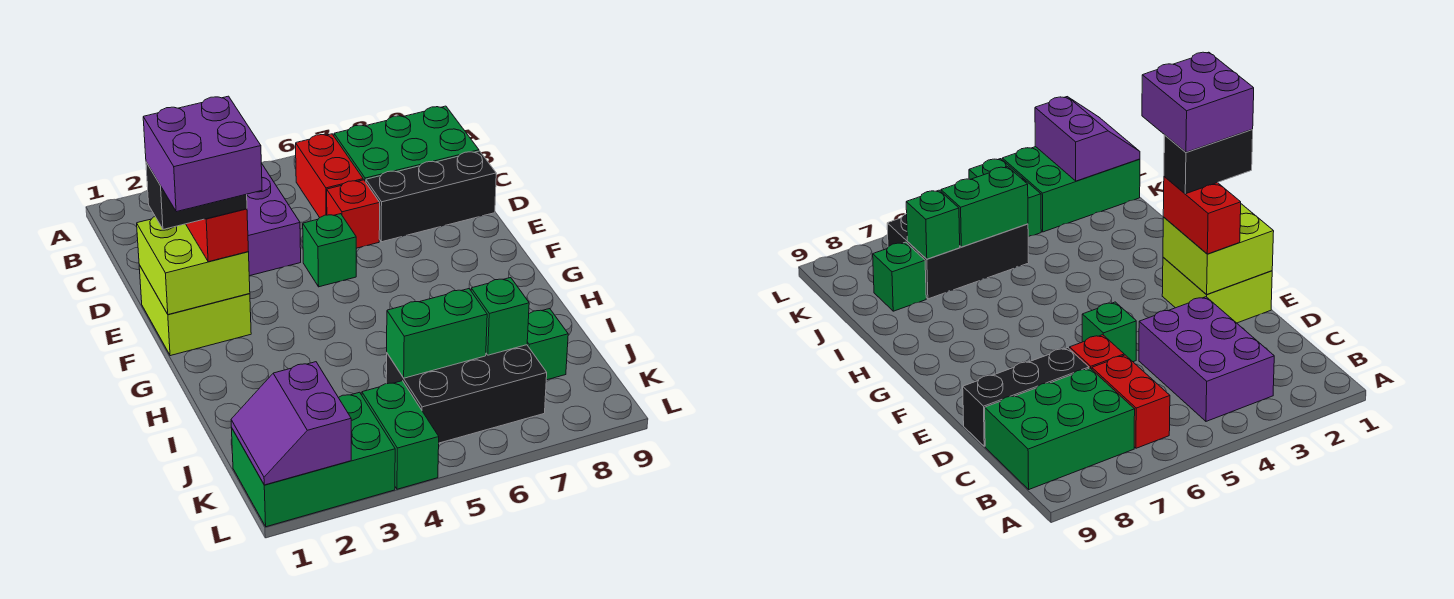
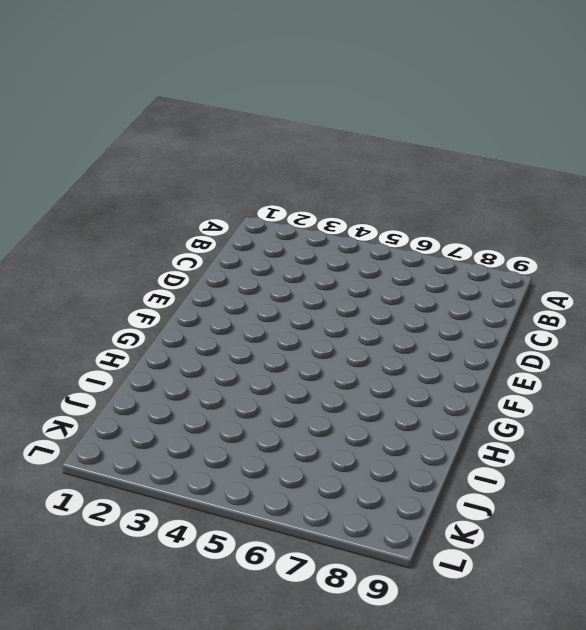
none -> purple 2x3 brick [247,163,301,276]
none -> red 1x2 brick [296,134,363,218]
none -> green 2x3 brick [334,106,479,182]

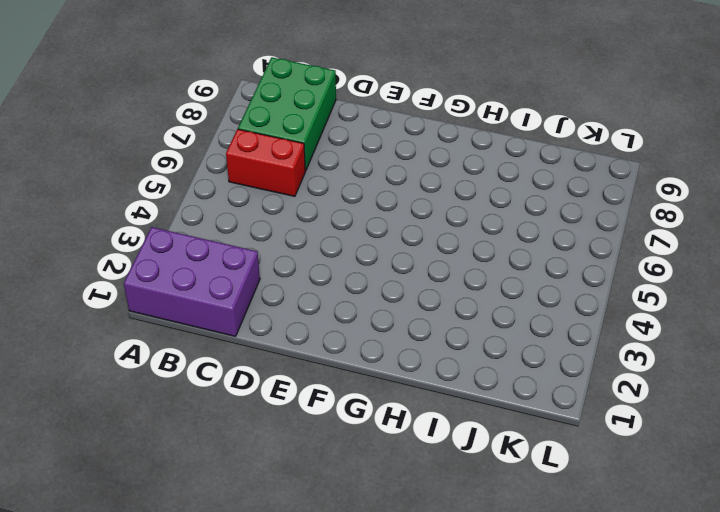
purple 2x3 brick [124,227,260,336] -> purple 2x3 brick moved to [247,163,301,276]
none -> red 1x1 brick [327,180,380,248]
none -> black 1x3 brick [366,151,496,242]
none -> lime 2x2 brick [139,265,251,356]

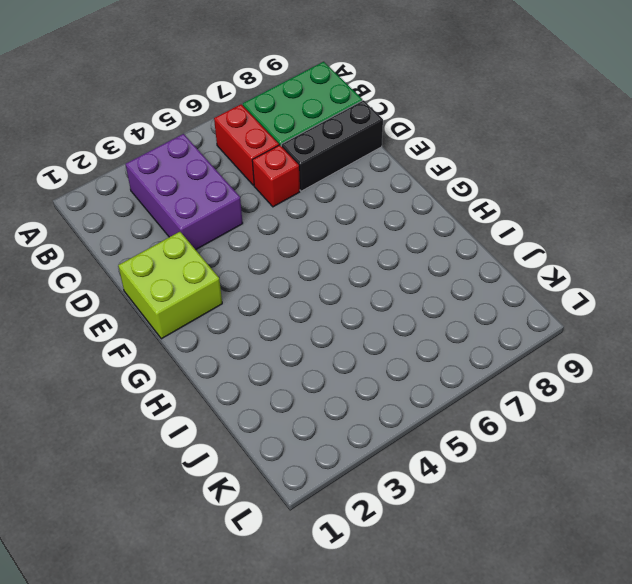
none -> green 1x1 brick [303,214,356,287]
none -> black 2x3 brick [386,345,547,443]
none -> green 1x1 brick [527,309,568,380]

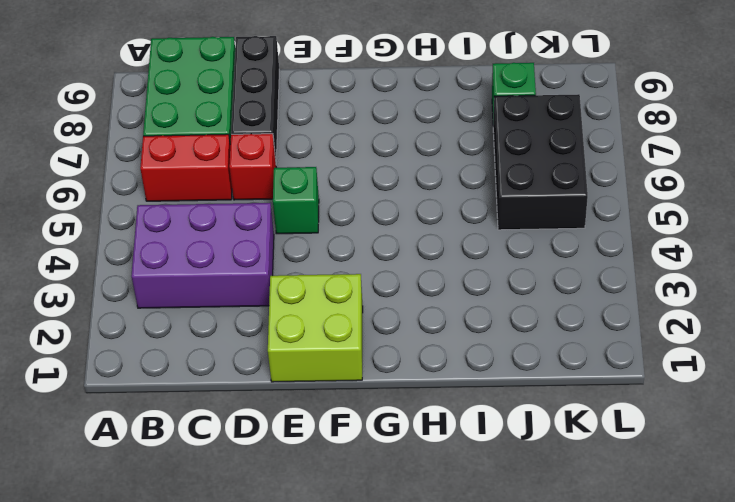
none -> green 2x3 brick [232,392,395,527]
none -> green 1x2 brick [362,381,439,489]
none -> lime 2x2 brick [137,217,250,314]

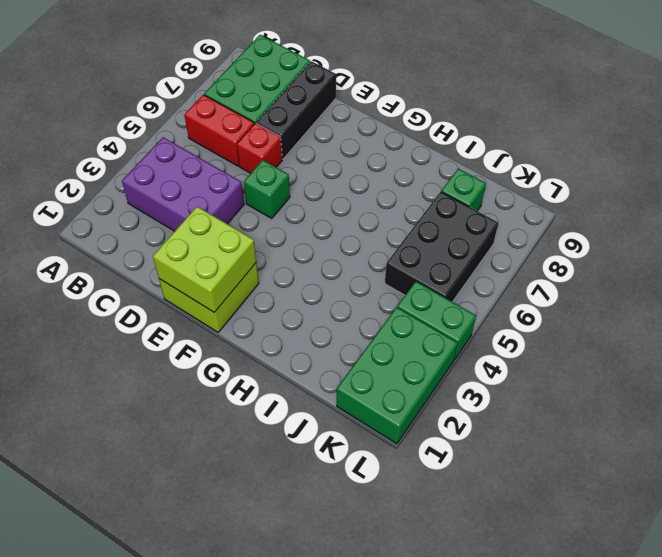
none -> green 1x2 brick [387,289,487,378]
none -> green 1x1 brick [471,278,529,355]
none -> purple 2x2 slope [231,362,351,485]

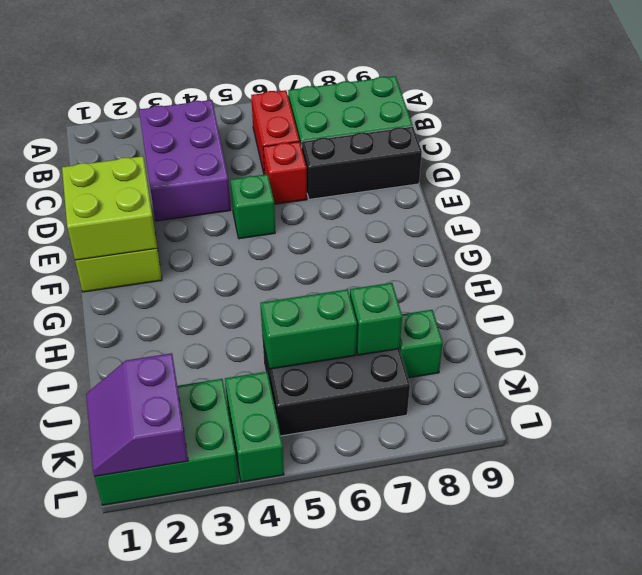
none -> red 1x2 brick [186,209,248,262]
none -> black 1x2 brick [146,162,247,229]
none -> purple 2x2 brick [143,96,262,212]

